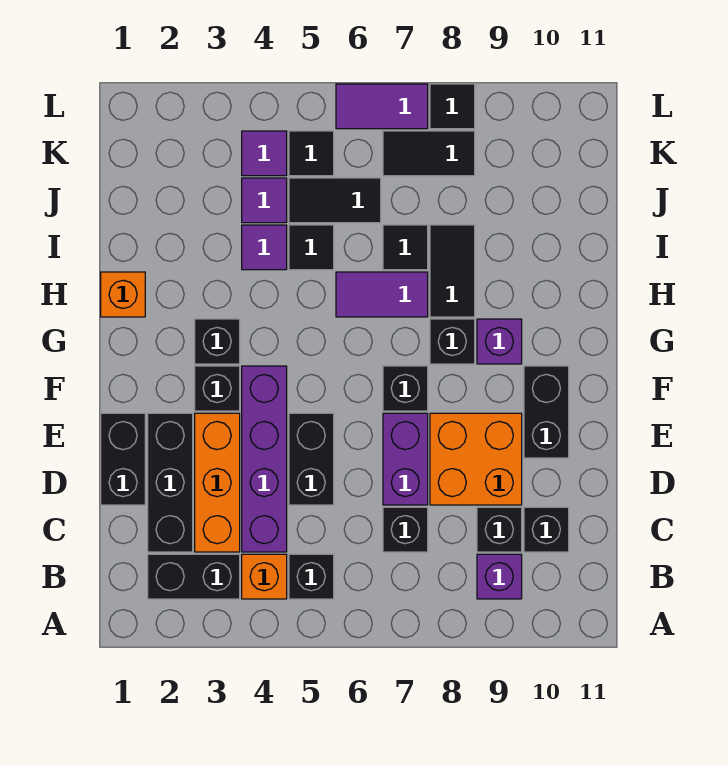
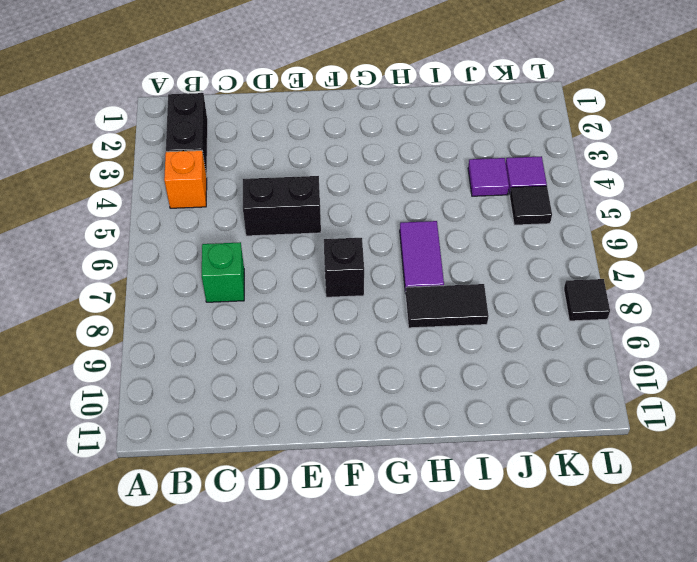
green 1x1 brick [202,242,244,302] -> black 1x1 brick [383,507,428,552]
none -> black 1x1 brick [289,554,334,599]
none -> purple 1x1 brick [477,554,522,599]
none -> black 1x3 brick [148,413,193,552]
none -> orange 1x3 brick [195,413,240,552]

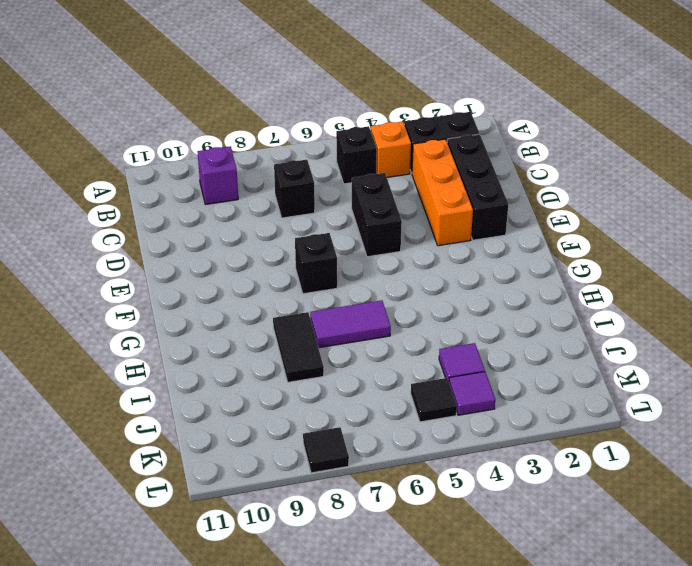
none -> purple 1x4 brick [242,366,287,552]
none -> black 1x1 brick [477,507,522,552]
none -> black 1x1 brick [524,507,569,552]
none -> black 1x2 brick [101,413,145,505]

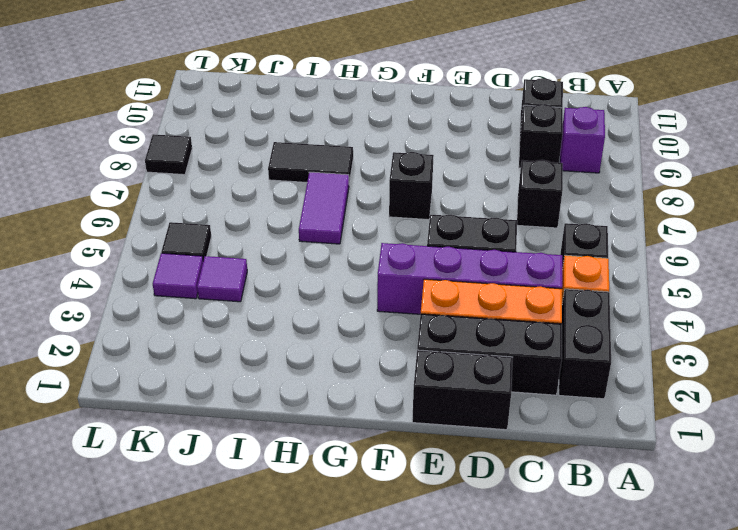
none -> purple 1x2 brick [383,413,428,505]
none -> orange 2x2 brick [430,413,522,505]
none -> black 1x2 brick [524,366,569,458]
none -> black 1x1 brick [195,366,240,411]

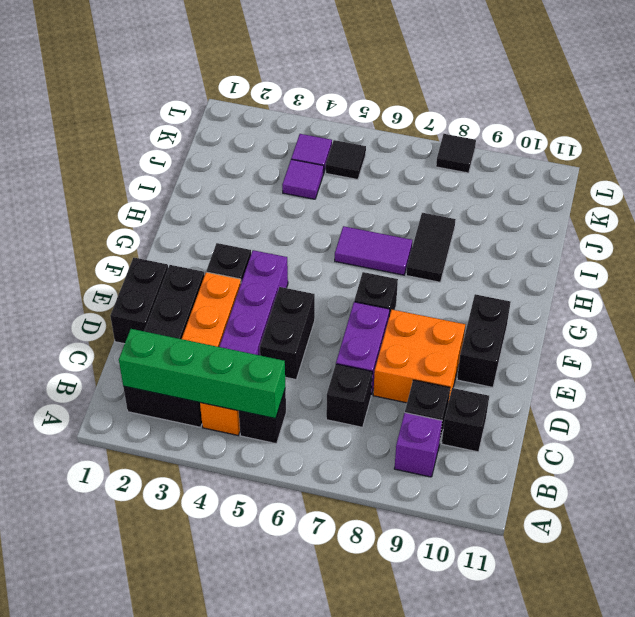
green 1x4 brick [119,329,285,419] -> none
none -> black 1x1 brick [195,319,240,364]
none -> black 1x1 brick [430,319,475,364]
none -> purple 1x1 brick [477,319,522,364]
none -> orange 1x1 brick [101,272,145,317]

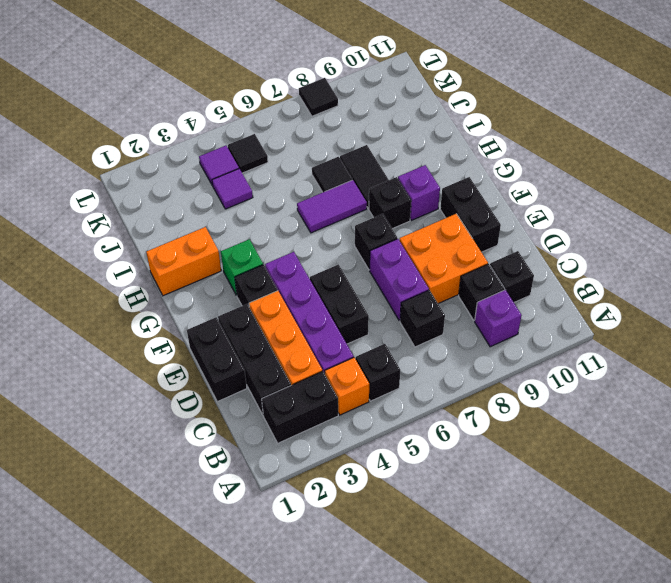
green 1x1 brick [221,239,263,296] -> black 1x1 brick [195,319,240,364]
orange 1x2 brick [146,227,221,296] -> orange 1x1 brick [101,272,145,317]
none -> purple 1x1 tile [242,225,287,270]
none -> black 1x1 tile [289,225,334,270]
none -> black 1x2 tile [289,178,381,223]
none -> black 1x2 tile [383,131,475,176]

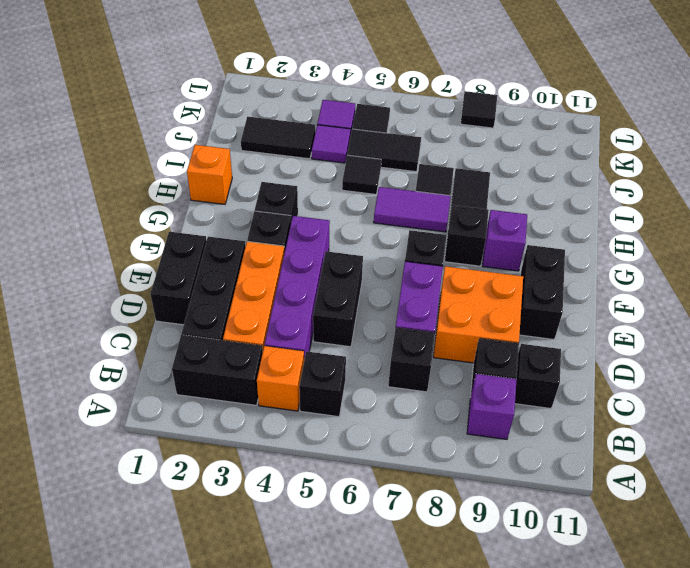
black 1x2 tile [241,117,315,159] -> black 1x2 tile moved to [383,131,475,176]
none -> purple 1x1 tile [242,225,287,270]
none -> purple 1x2 tile [336,84,428,129]

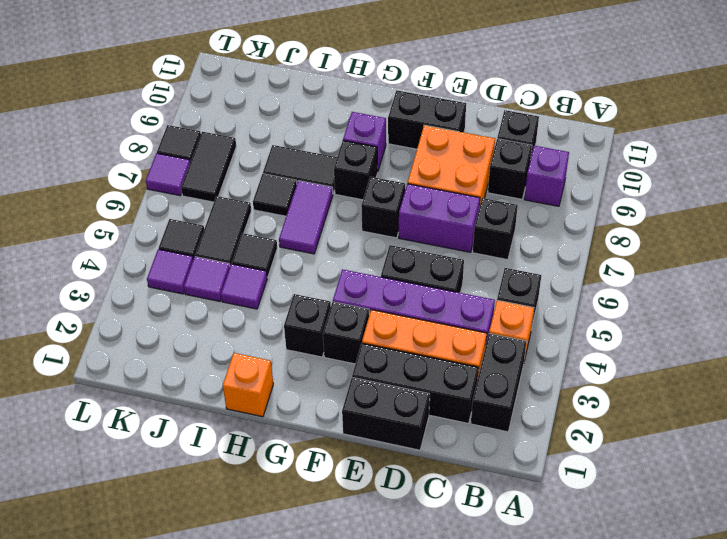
purple 1x1 tile [146,153,190,196] -> purple 1x2 tile [336,84,428,129]

